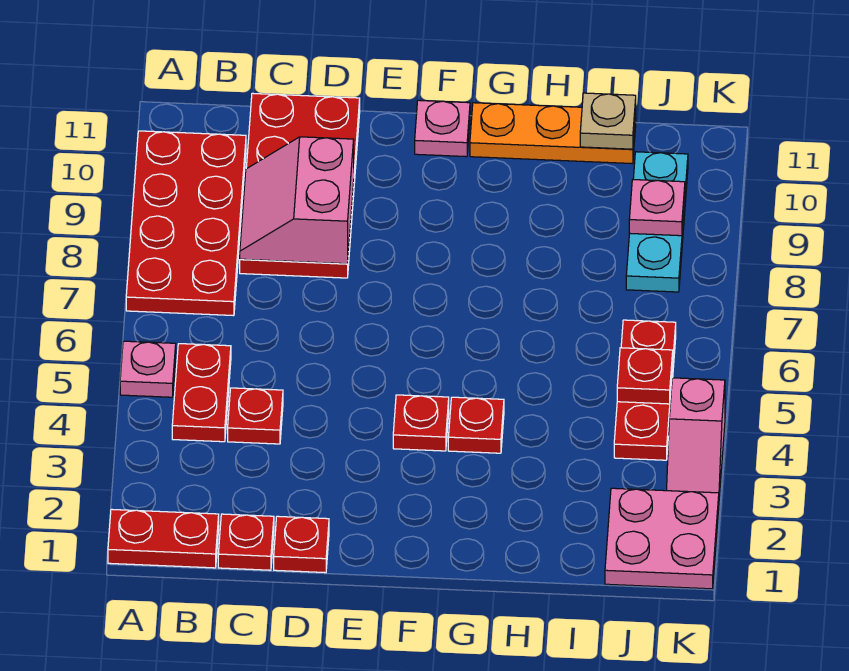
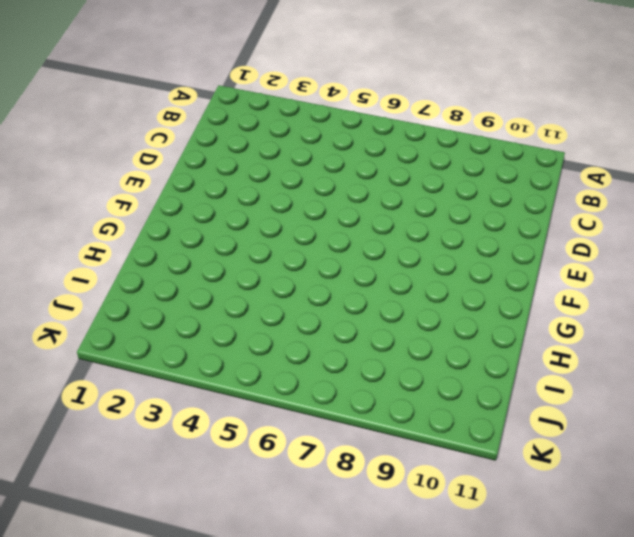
none -> red 1x2 plate [108,509,219,568]
none -> pink 1x1 plate [120,341,176,397]
none -> red 2x4 plate [126,131,246,316]

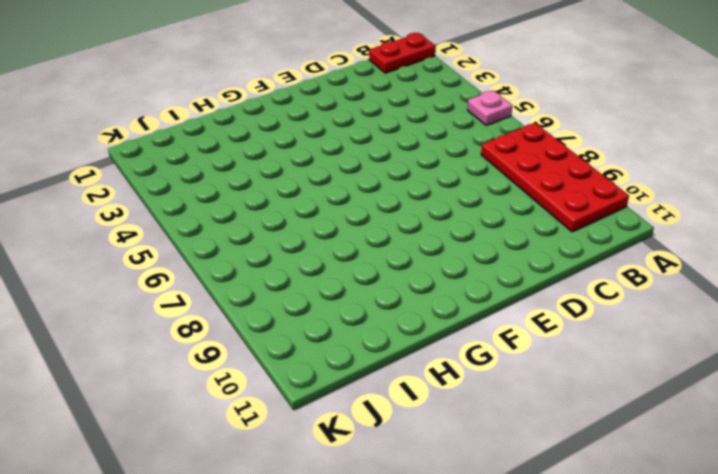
none -> red 1x2 plate [172,344,231,442]
none -> red 1x1 plate [218,514,274,570]
none -> red 1x1 plate [228,388,283,444]

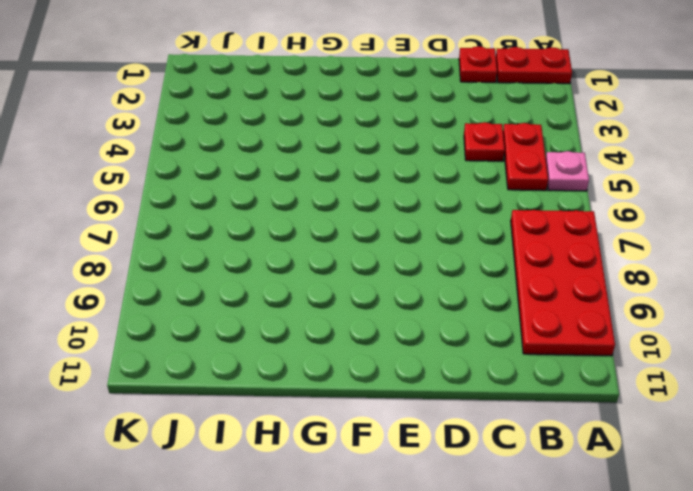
none -> red 2x4 plate [240,93,360,278]
none -> red 1x1 plate [274,516,329,573]
none -> red 1x1 plate [393,395,449,451]

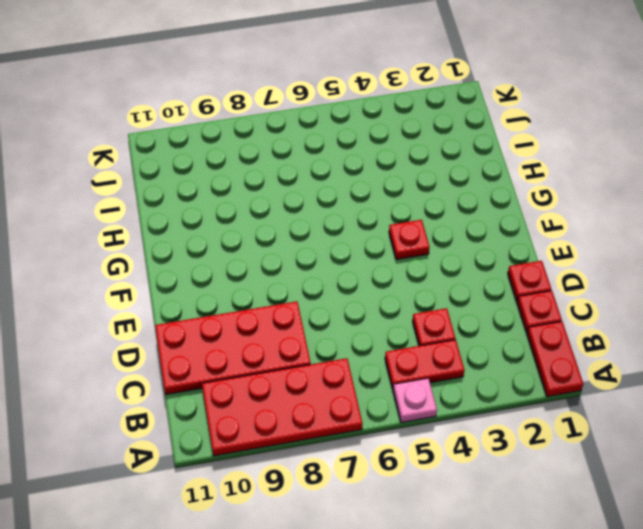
none -> pink 1x1 plate [415,100,470,157]
none -> red 1x1 plate [448,397,504,453]
none -> orange 1x3 plate [470,103,636,164]

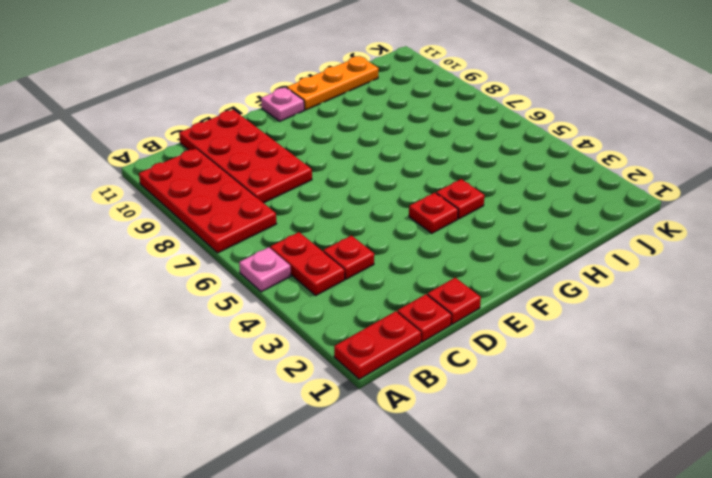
none -> pink 2x2 plate [605,488,719,589]
none -> red 1x3 plate [614,320,676,460]
none -> cyan 1x3 plate [626,152,688,292]

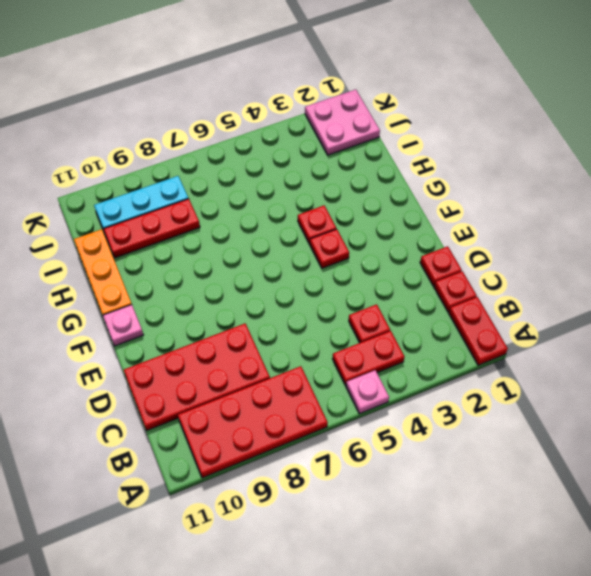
red 1x3 plate [104,199,200,258] -> red 1x3 plate moved to [614,320,676,460]
none -> pink 1x2 slope [667,378,725,497]
none -> pink 2x2 slope [240,137,354,264]
none -> tan 1x1 plate [580,93,636,149]

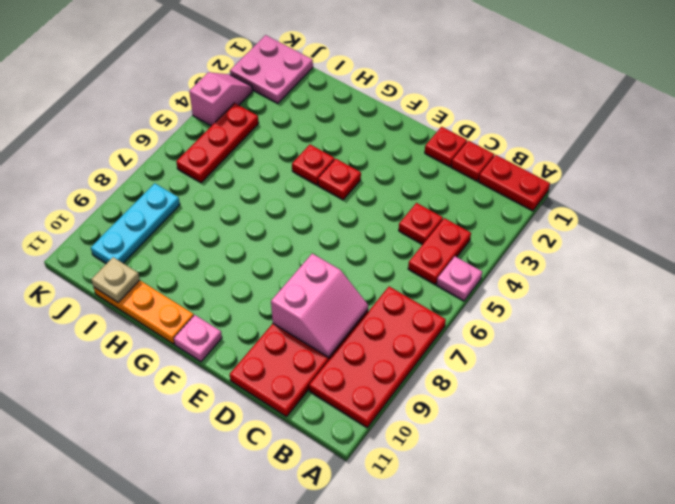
none -> red 1x1 plate [617,348,673,404]
none -> pink 1x1 plate [629,180,685,236]

